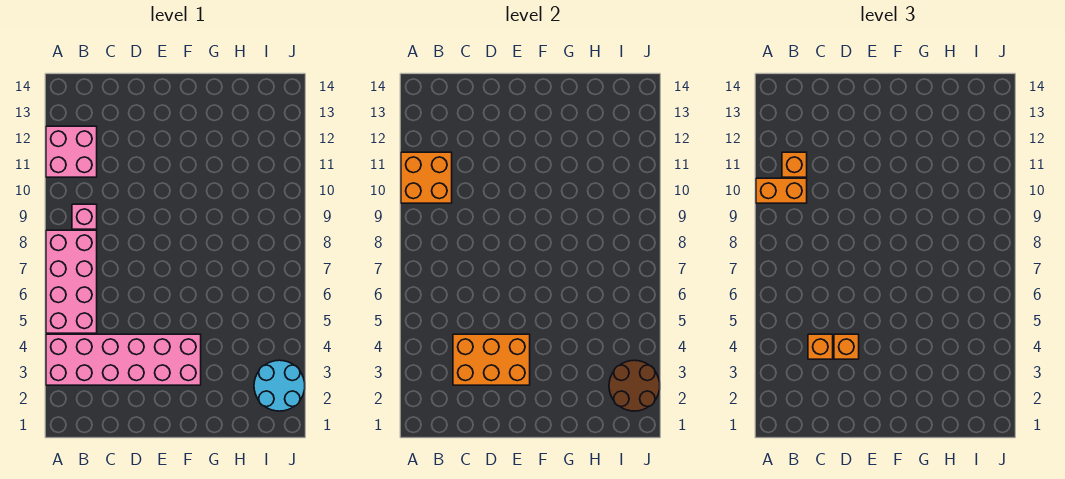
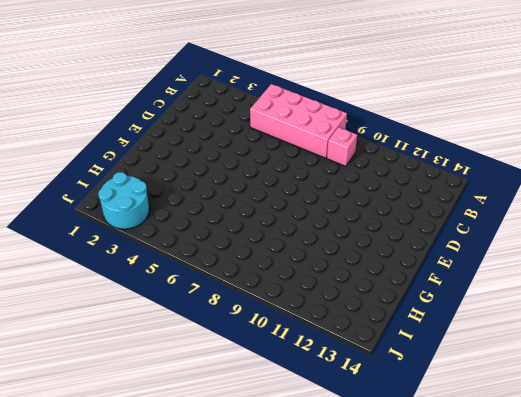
none -> pink 2x6 brick [46,334,201,385]
none -> pink 2x2 brick [46,126,97,177]
none -> orange 2x2 brick [401,152,452,203]

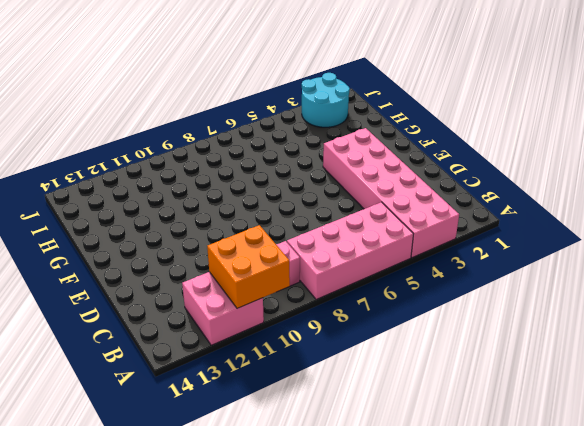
none -> orange 2x3 brick [453,334,530,385]
none -> brown 2x2 round brick [609,360,660,411]
none -> orange 1x2 brick [756,178,807,203]

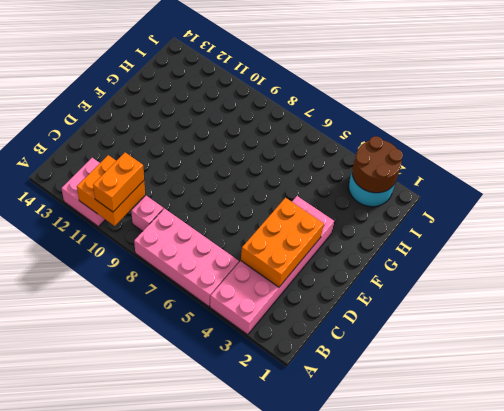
none -> orange 1x1 brick [782,152,807,177]
none -> orange 1x1 brick [808,334,833,359]
none -> orange 1x1 brick [834,334,859,359]

